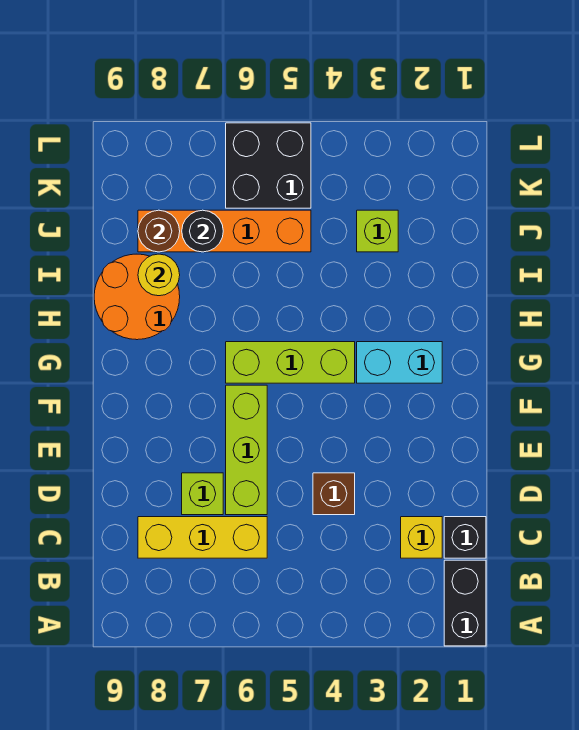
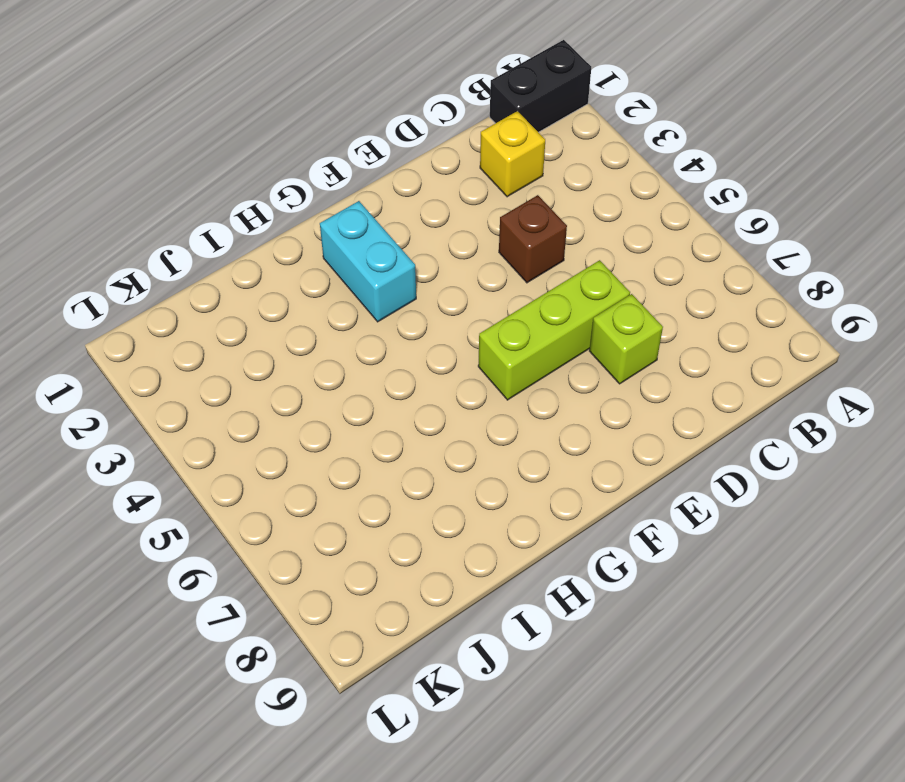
none -> black 1x1 brick [444,517,486,558]
none -> yellow 1x3 brick [138,517,267,558]
none -> lime 1x3 brick [226,342,355,383]

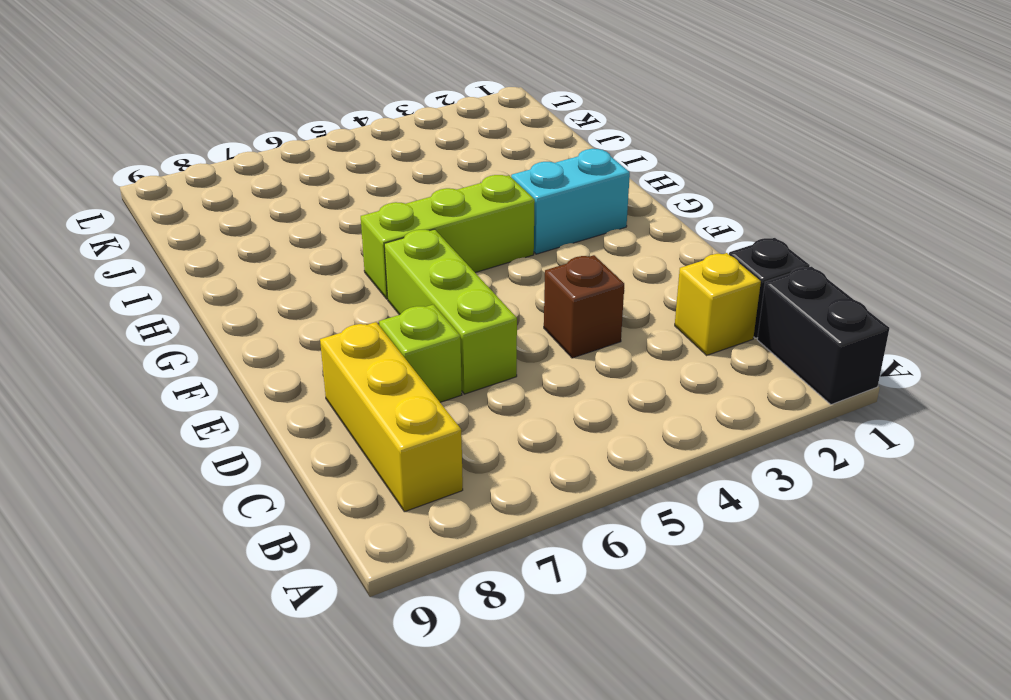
yellow 1x3 brick [320,322,463,512] -> yellow 1x3 brick turned to [138,517,267,558]
none -> orange 2x2 round brick [94,254,180,340]
none -> lime 1x1 brick [357,210,398,252]
none -> orange 1x4 brick [138,210,311,252]

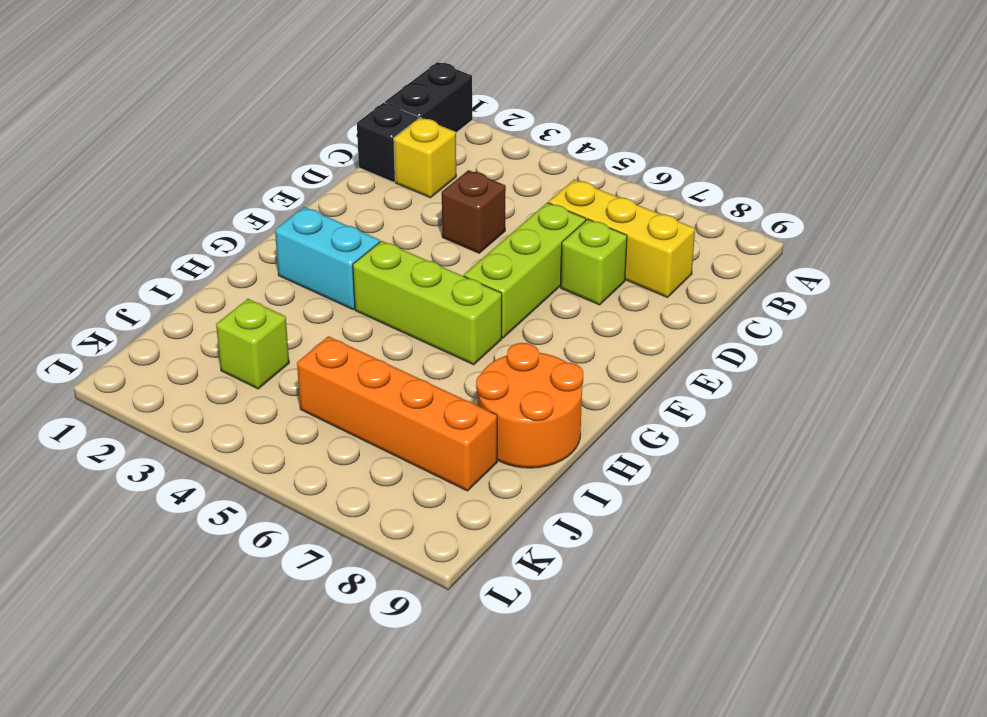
none -> black 2x2 brick [226,123,311,208]
none -> yellow 1x1 round brick [138,254,180,296]
none -> black 1x1 round brick [182,210,223,252]

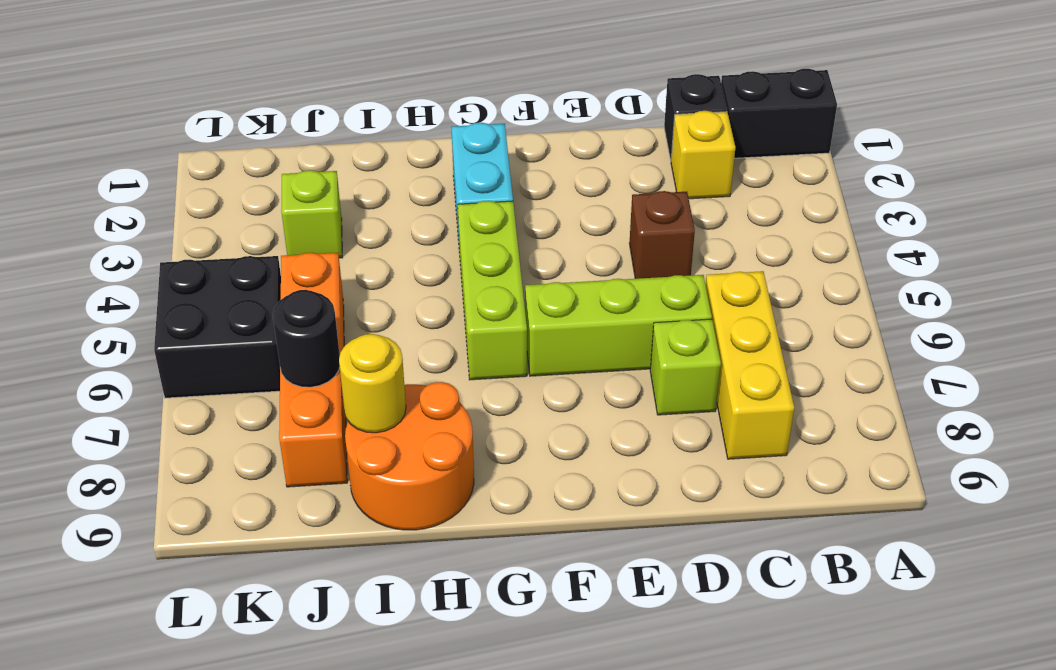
none -> brown 1x1 round brick [138,210,180,252]

